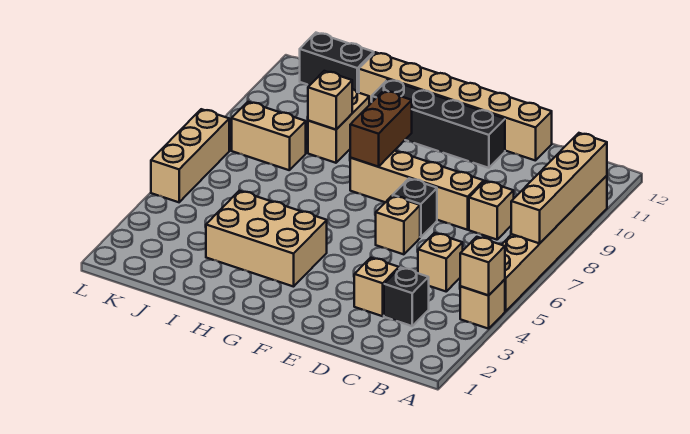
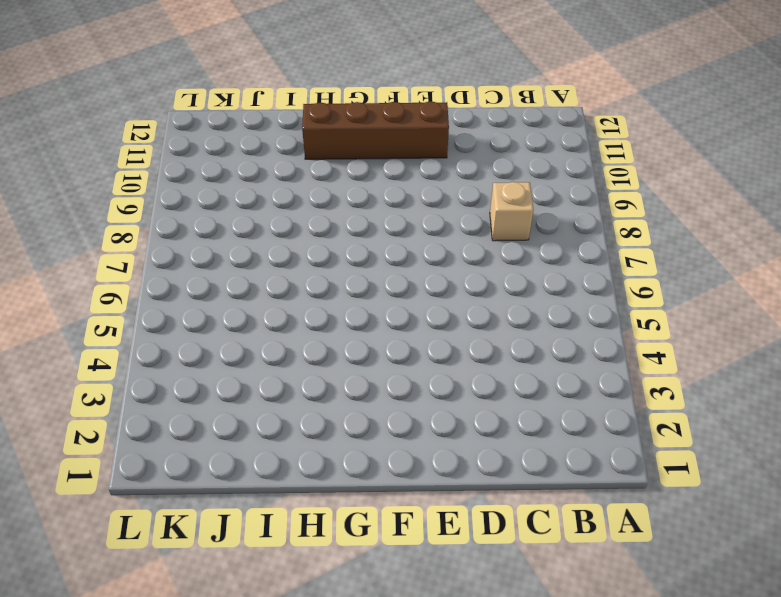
brown 1x4 brick [302,101,449,159] -> black 1x4 brick [372,80,505,168]
none -> tan 1x1 brick [460,279,505,329]
none -> tan 1x6 brick [502,176,607,311]
none -> black 1x1 brick [384,267,429,326]

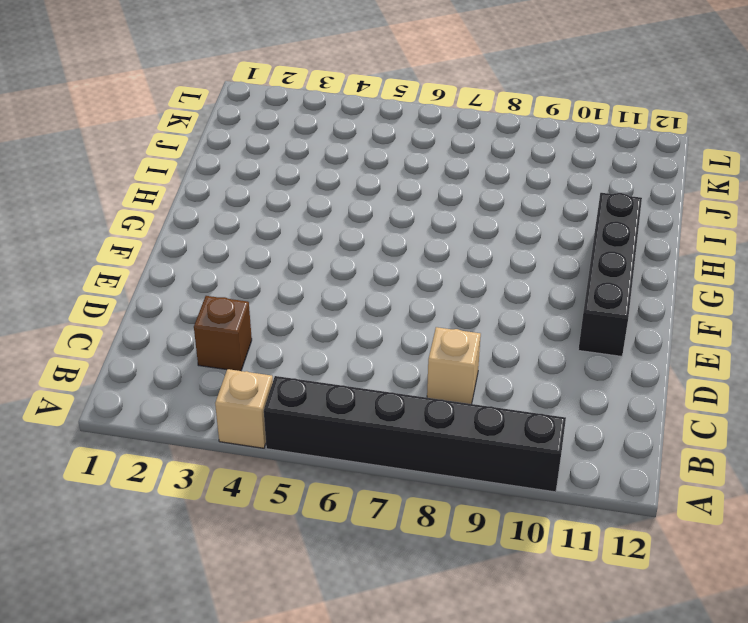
black 1x6 brick [264,376,566,492] -> tan 1x6 brick [502,176,607,311]
brown 1x1 brick [194,296,252,371] -> black 1x1 brick [384,267,429,326]
none -> tan 1x1 brick [418,233,463,291]
none -> tan 1x1 brick [354,258,399,316]
none -> tan 1x4 brick [350,151,484,230]

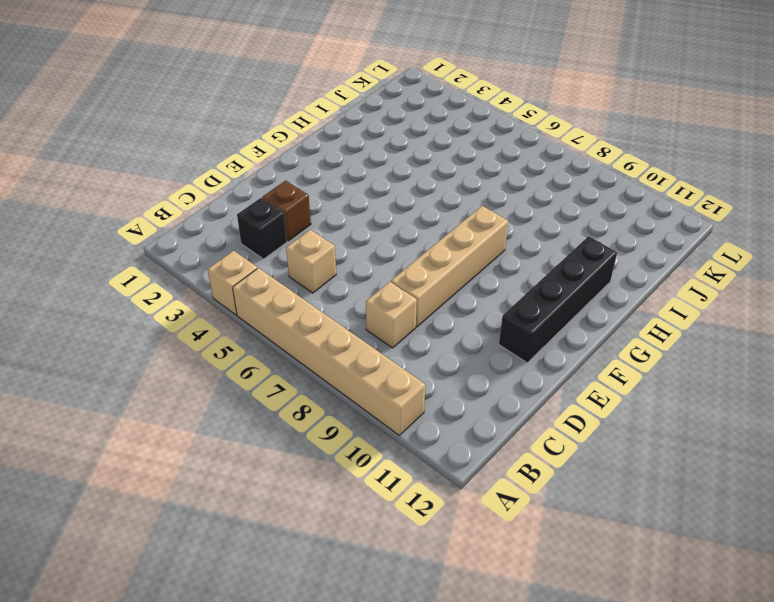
brown 1x1 brick [262,181,311,241] -> tan 1x1 brick [354,258,399,316]
none -> tan 1x6 brick [359,52,552,161]
none -> tan 1x1 brick [376,196,420,254]
none -> black 1x1 brick [393,179,437,237]

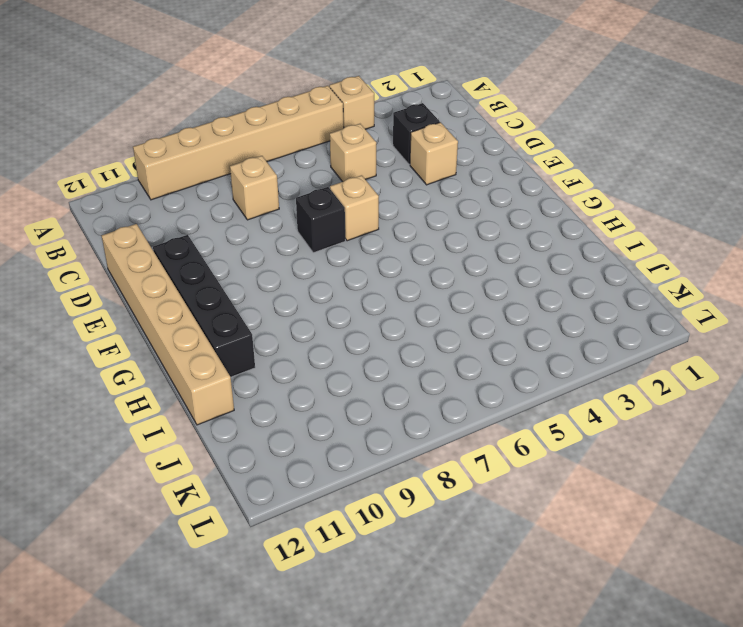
none -> tan 1x4 brick [350,151,484,230]
none -> tan 2x3 brick [206,191,327,287]
none -> tan 1x2 brick [308,89,369,163]

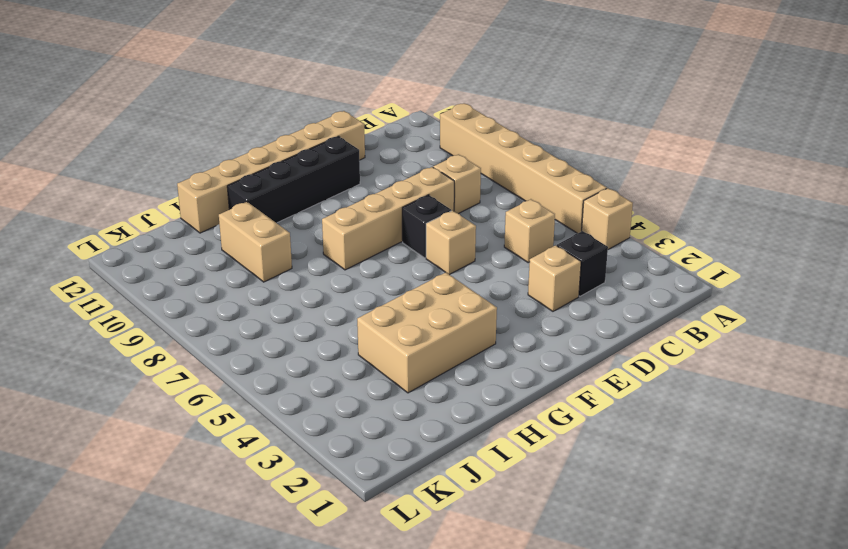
none -> tan 1x2 brick [232,102,306,170]
none -> black 1x2 brick [300,33,374,93]
none -> tan 1x3 brick [151,109,229,202]

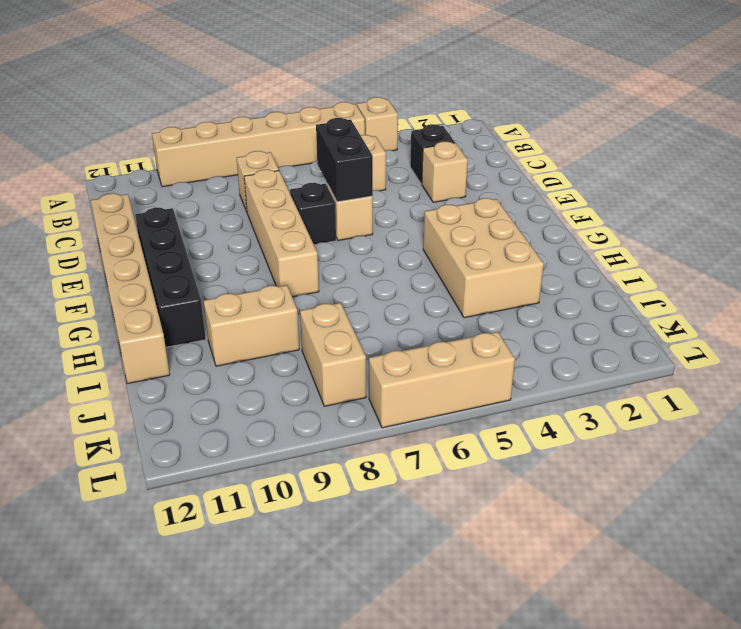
black 1x2 brick [316,118,373,202] -> black 1x2 brick moved to [300,33,374,93]
none -> tan 1x1 brick [460,237,505,295]
none -> tan 1x4 brick [511,133,607,243]
none -> brown 1x2 brick [350,91,412,167]

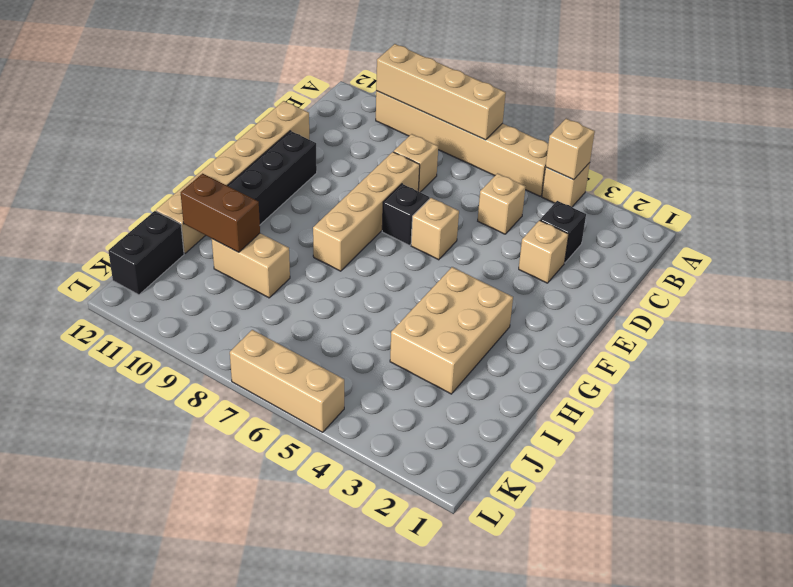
brown 1x2 brick [181,174,260,252] -> brown 1x2 brick moved to [350,91,412,167]
none -> tan 1x2 brick [232,102,306,170]
none -> tan 1x1 brick [308,71,352,130]

